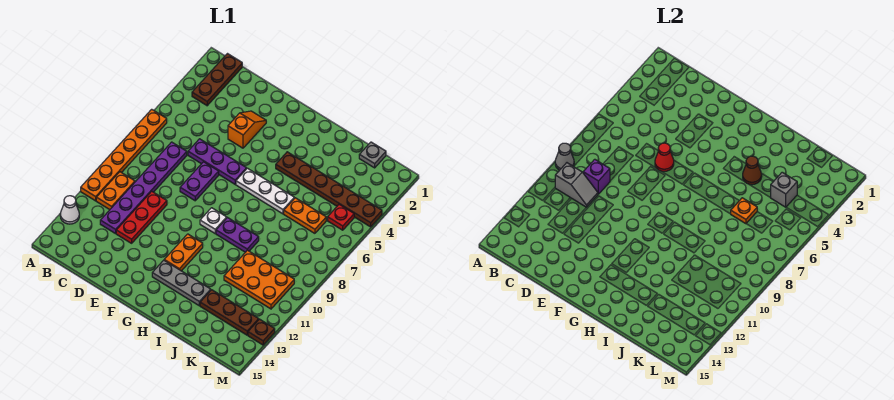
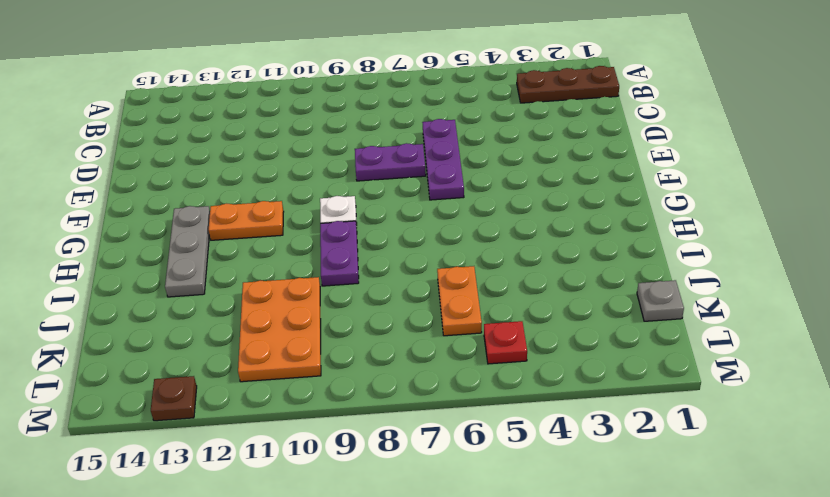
none -> orange 1x6 plate [81,109,167,201]
none -> white 1x1 cone [60,196,79,224]
none -> orange 1x2 plate [96,172,135,210]

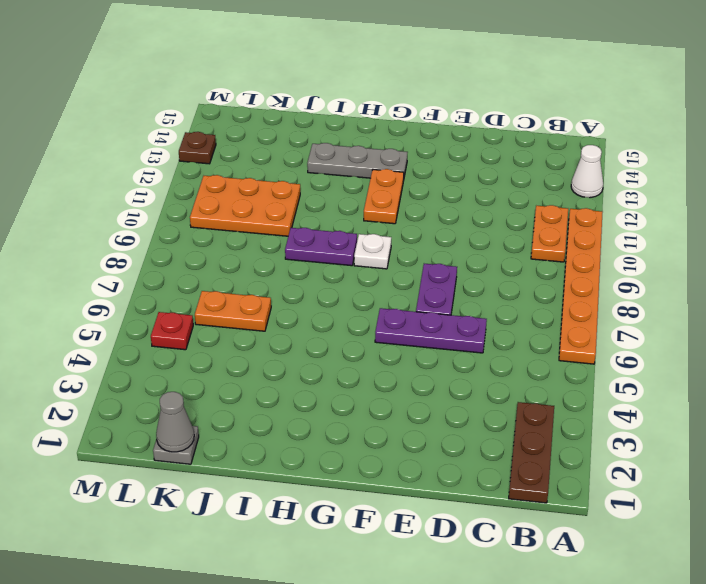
grey 1x1 cone [156,392,194,452] -> grey 1x1 cone moved to [555,143,574,170]
none -> purple 1x6 plate [100,142,187,234]
none -> red 1x3 plate [116,191,167,243]
none -> orange 1x2 slope [228,111,266,148]

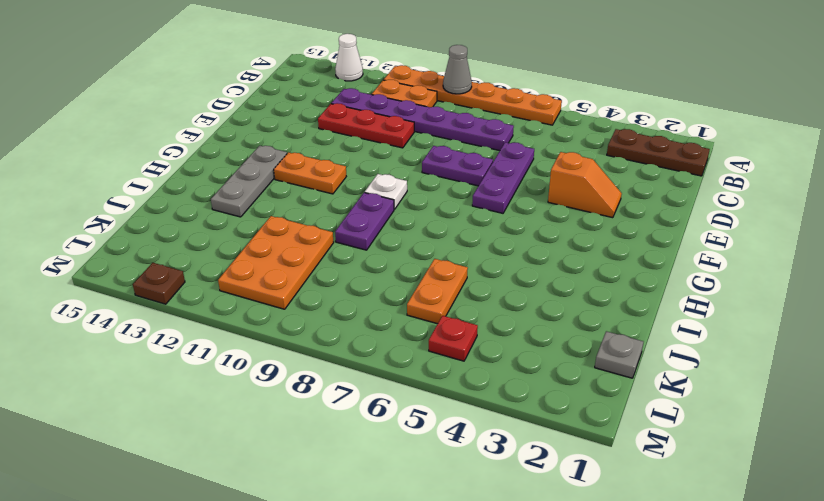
none -> white 1x3 plate [236,168,294,214]
none -> brown 1x6 plate [276,152,382,227]
none -> brown 1x3 plate [200,290,259,335]

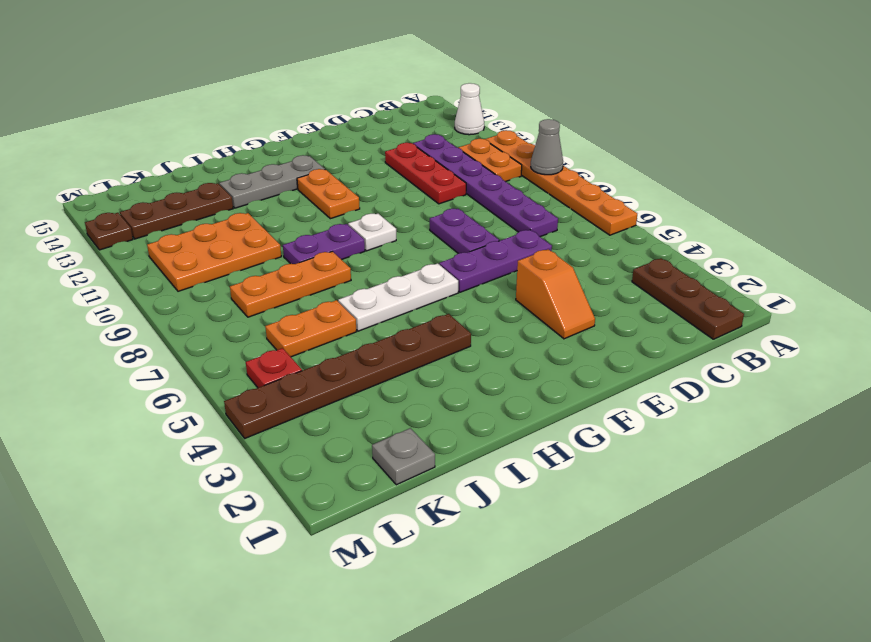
orange 1x3 plate [230,251,351,317] -> none
none -> grey 1x2 slope [555,163,598,207]
none -> purple 1x1 brick [583,159,610,194]
none -> red 1x1 cone [655,143,674,171]

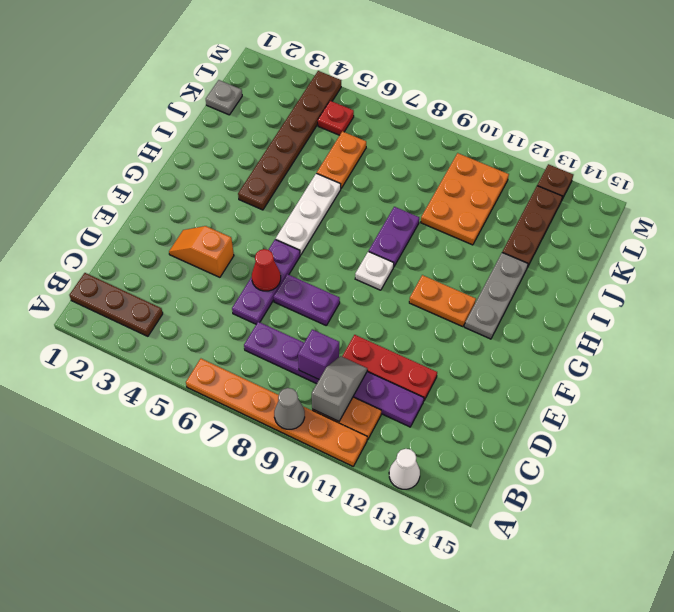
none -> brown 1x1 cone [743,156,762,185]
none -> orange 1x1 plate [731,198,757,224]
none -> grey 1x1 brick [771,172,797,207]

